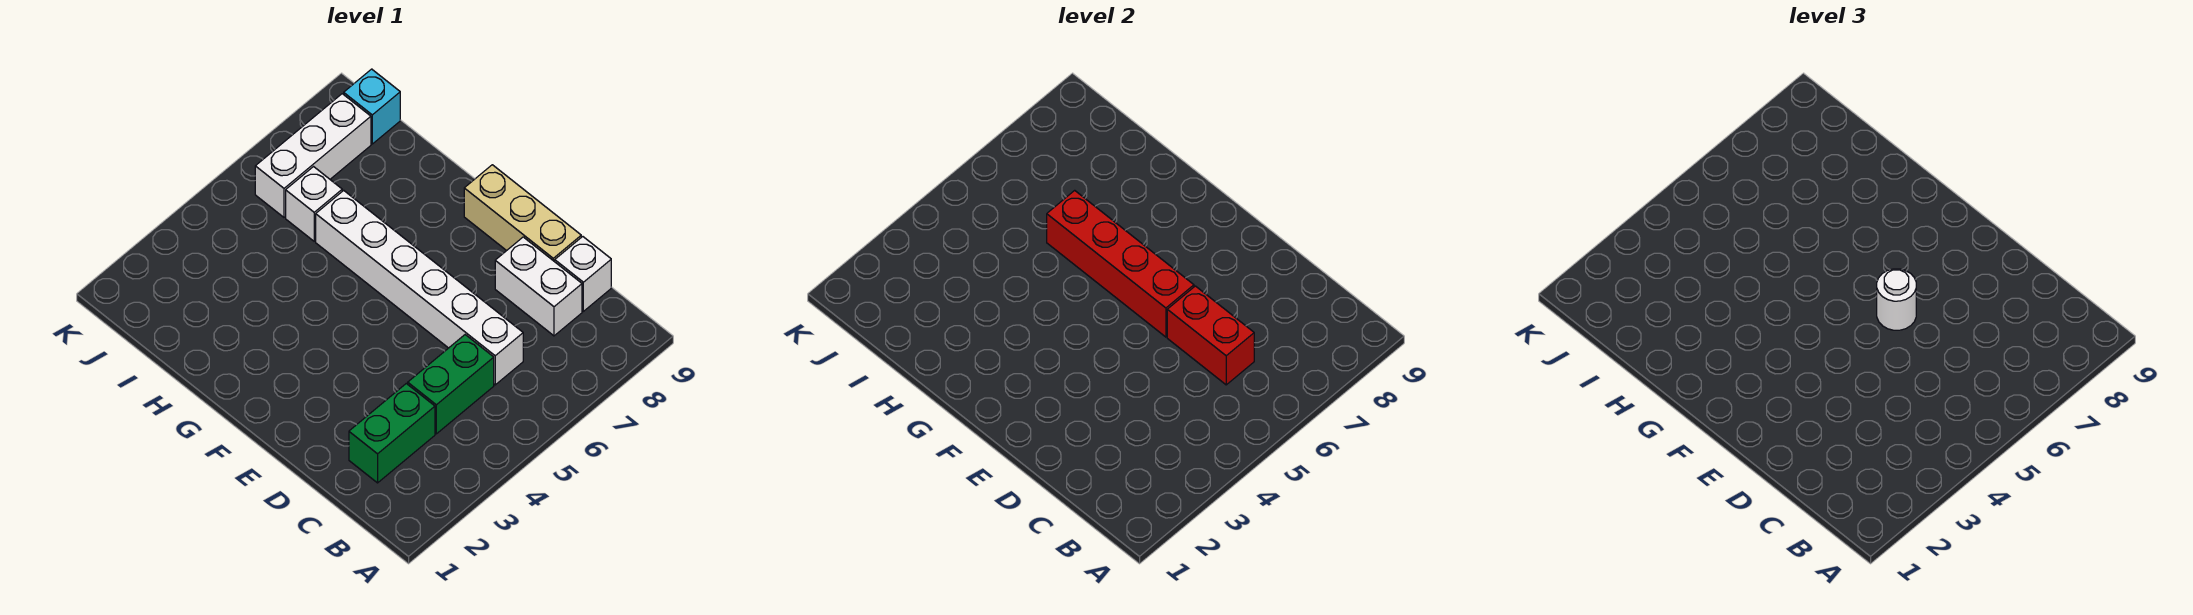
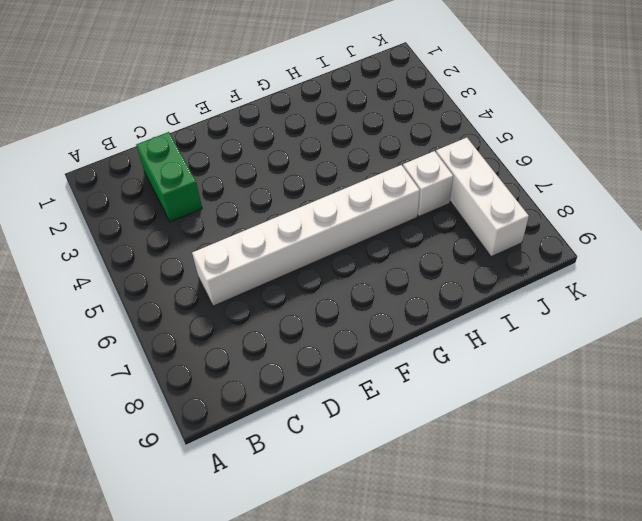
none -> green 1x2 brick [408,335,494,434]
none -> white 1x2 brick [495,237,582,336]
none -> white 1x1 brick [555,237,611,311]

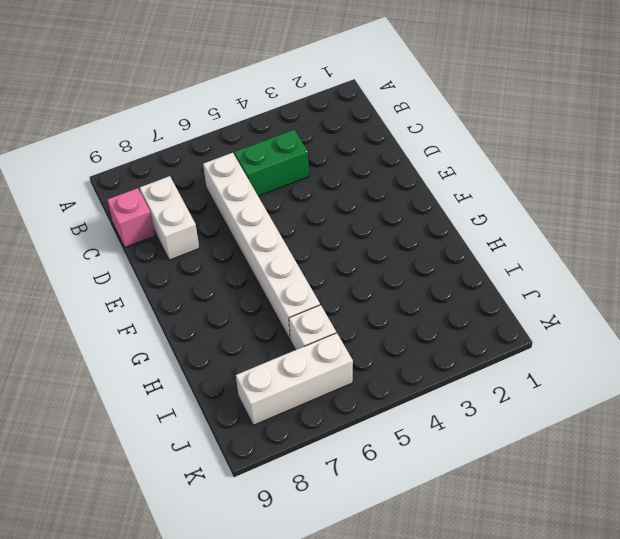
pink 1x1 brick [108,188,155,247] -> white 1x1 brick [555,237,611,311]
none -> green 1x2 brick [349,384,435,483]
none -> tan 1x3 brick [464,165,581,262]
none -> cyan 1x1 brick [344,69,400,144]

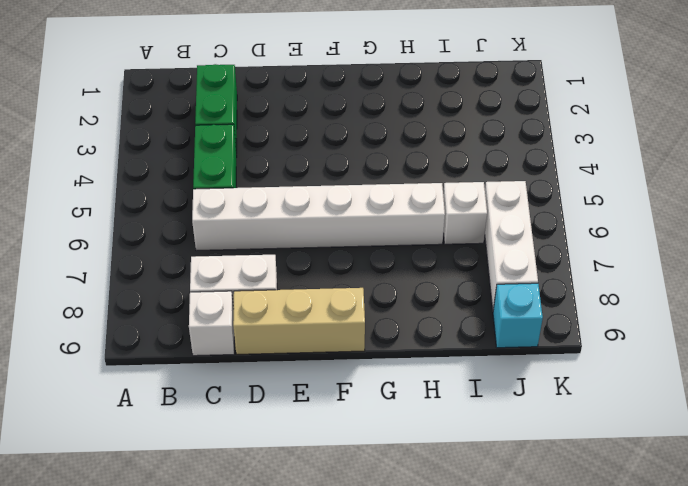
none -> red 1x2 brick [1167,286,1254,385]
none -> red 1x4 brick [1047,190,1194,337]
none -> white 1x1 round brick [1877,269,1916,330]

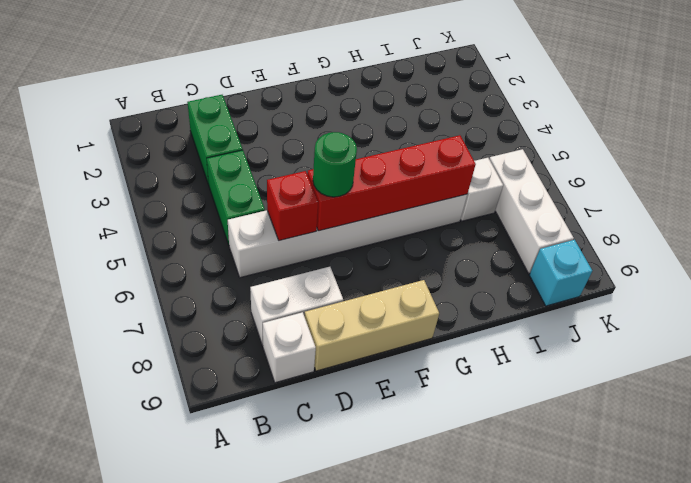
red 1x1 brick [267,171,318,241] -> red 1x2 brick [1167,286,1254,385]
green 1x1 round brick [313,132,357,197] -> white 1x1 round brick [1877,269,1916,330]

